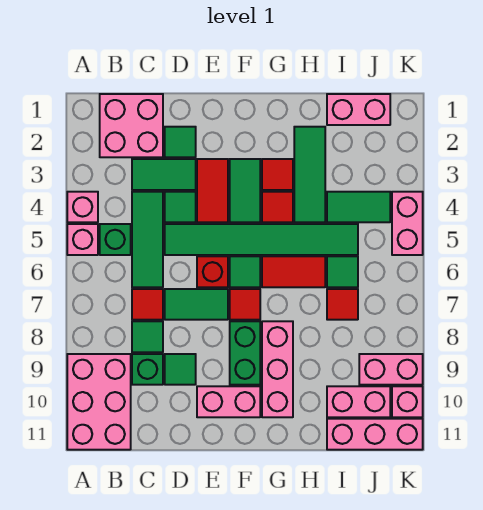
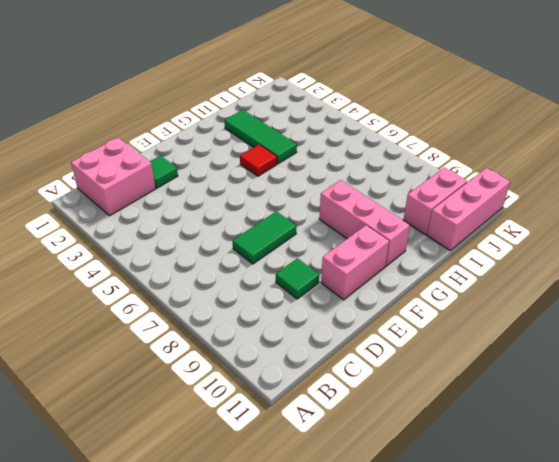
none -> pink 1x1 brick [67,192,98,222]
none -> pink 1x1 brick [67,224,98,255]
none -> pink 2x3 brick [67,354,131,450]
none -> green 1x1 brick [100,224,131,255]

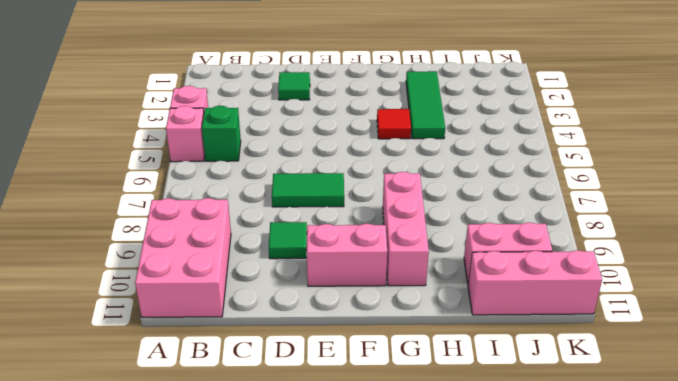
none -> pink 2x2 brick [100,94,163,157]
none -> green 1x2 tile [132,159,196,190]
none -> green 1x3 tile [132,192,163,287]
none -> red 1x1 tile [132,289,163,320]

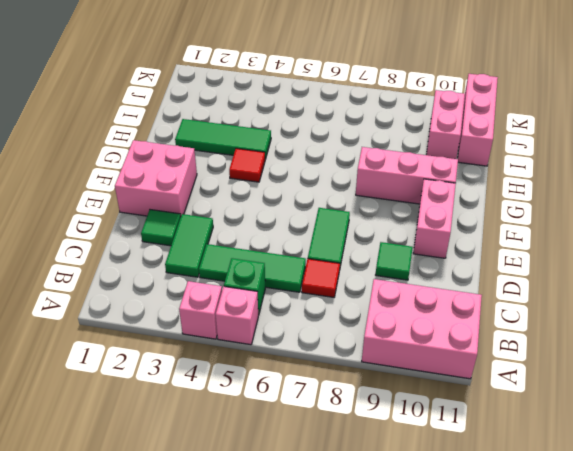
pink 2x2 brick [115,140,197,216] -> pink 2x2 brick moved to [100,94,163,157]
none -> green 1x1 tile [132,321,163,352]
none -> green 1x1 brick [132,354,163,385]
none -> green 1x1 tile [165,192,196,222]
none -> green 1x6 tile [165,224,358,255]

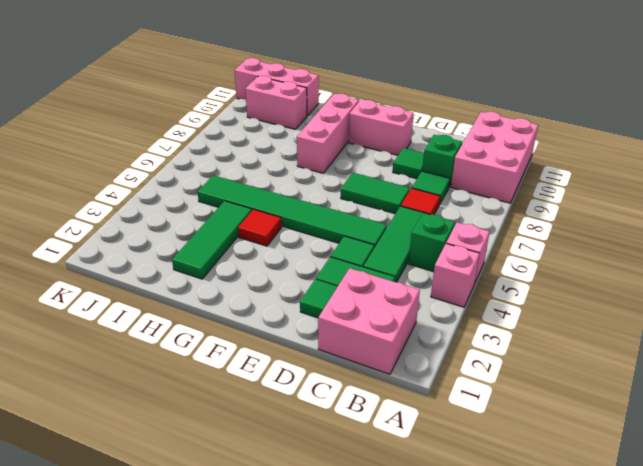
none -> red 1x2 tile [197,159,228,222]
none -> red 1x1 brick [197,256,228,287]
none -> green 1x2 tile [230,159,260,222]
none -> green 1x1 tile [230,256,260,287]

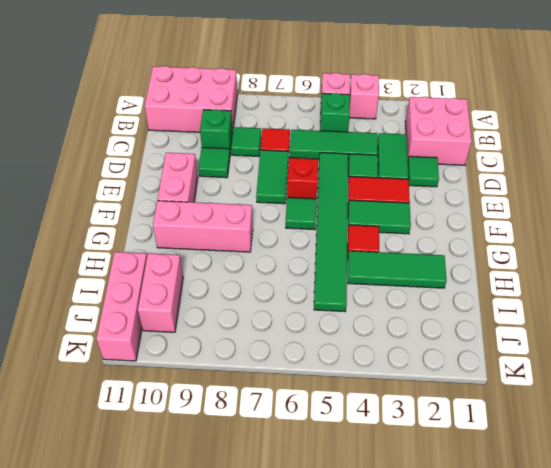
none -> red 1x1 tile [230,289,260,320]
none -> green 1x2 brick [230,321,260,385]
none -> red 1x1 tile [262,159,293,190]
none -> red 1x2 tile [262,256,325,287]

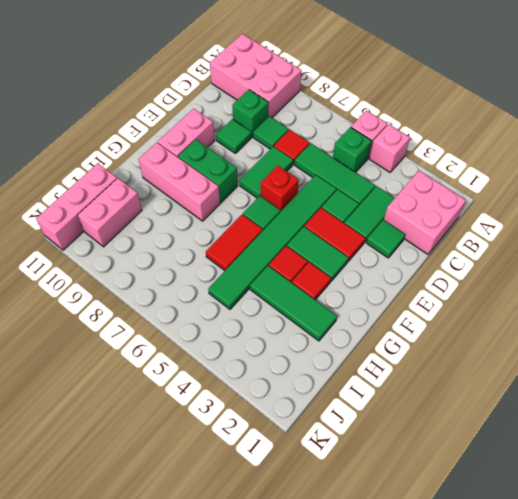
none -> red 1x1 tile [230,289,260,320]
none -> pink 1x2 brick [327,94,390,125]
none -> green 1x2 tile [327,192,390,222]
none -> green 1x1 tile [327,256,358,287]

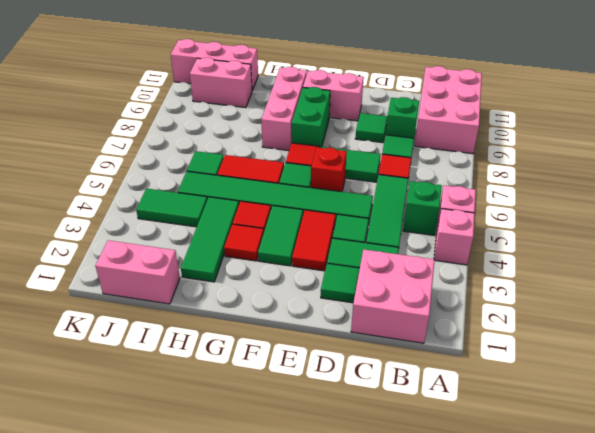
none -> red 1x1 tile [327,289,358,320]
none -> pink 1x2 brick [359,354,423,385]
none -> pink 1x2 brick [392,192,423,255]
none -> pink 1x1 brick [392,386,423,417]

